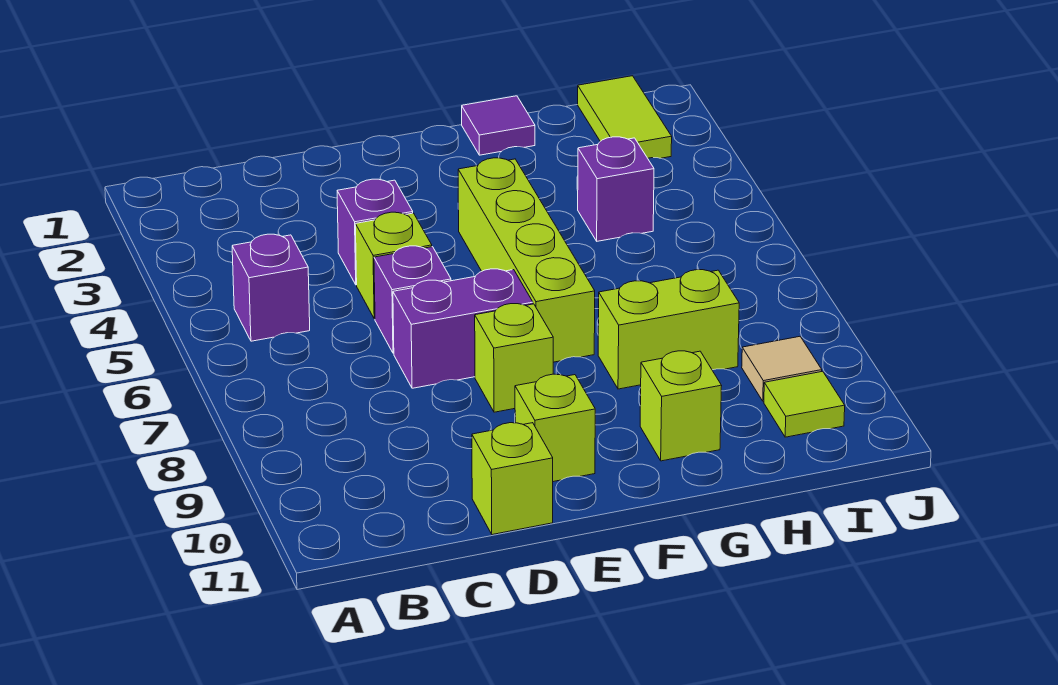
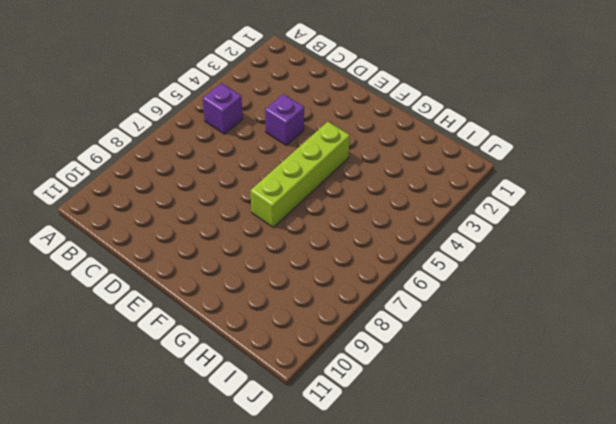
none -> lime 1x1 brick [355,212,432,319]
none -> purple 1x1 brick [374,246,451,353]
none -> purple 1x2 brick [393,269,533,388]

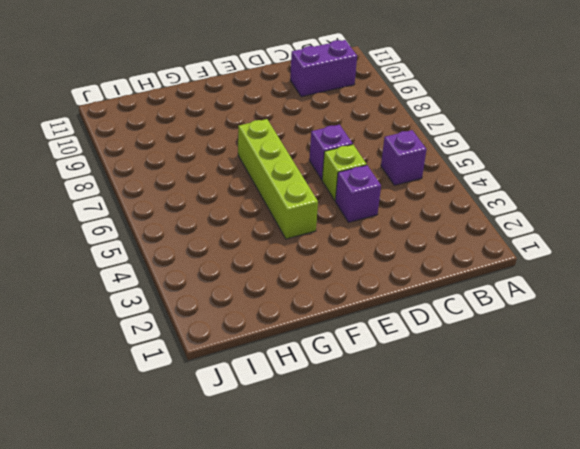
purple 1x2 brick [290,40,357,97] -> purple 1x2 brick moved to [393,269,533,388]
none -> lime 1x1 brick [472,423,553,535]
none -> lime 1x1 brick [475,304,553,412]
none -> lime 1x1 brick [515,374,595,482]

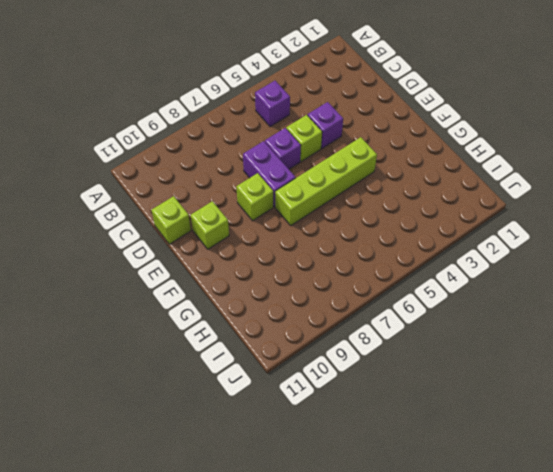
none -> purple 1x1 tile [462,96,535,155]
none -> lime 1x2 brick [598,270,739,389]
none -> lime 1x1 brick [640,351,722,461]

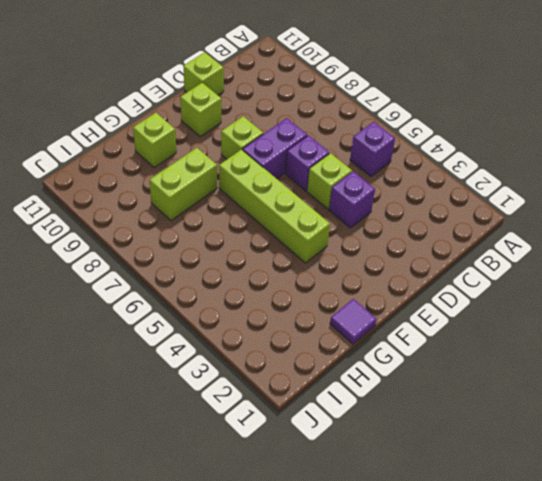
none -> purple 1x1 brick [578,137,654,241]
none -> lime 1x2 tile [578,76,672,158]
none -> tan 1x1 tile [742,337,822,401]

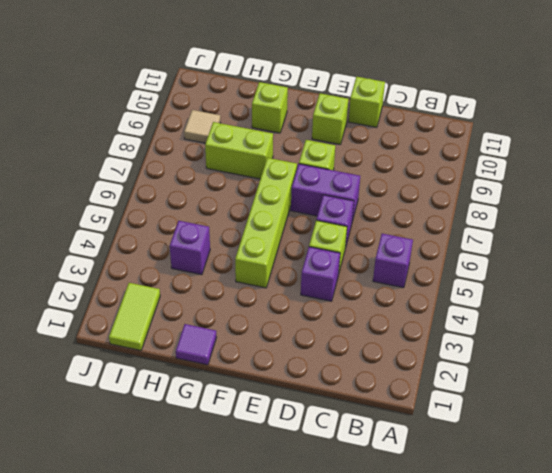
none -> lime 1x1 tile [764,371,845,437]

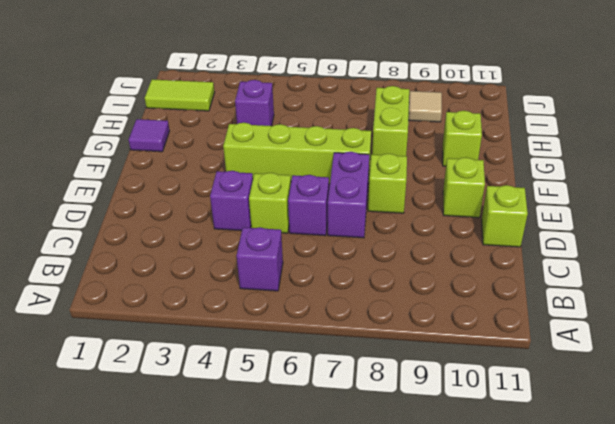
none -> lime 1x1 tile [764,371,845,437]

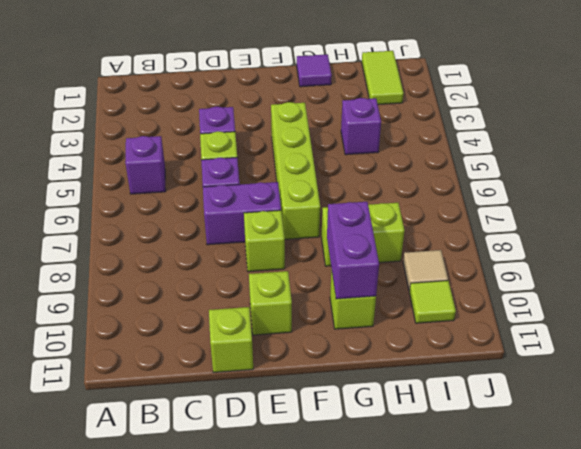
purple 1x2 brick [327,202,379,299] -> none

